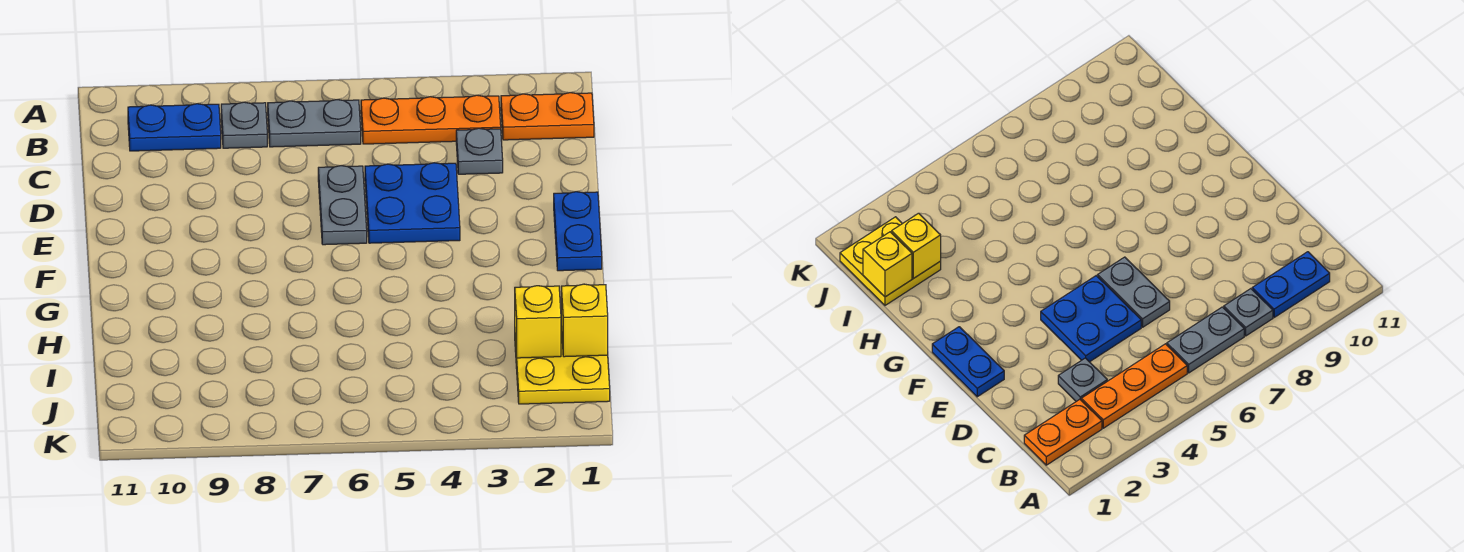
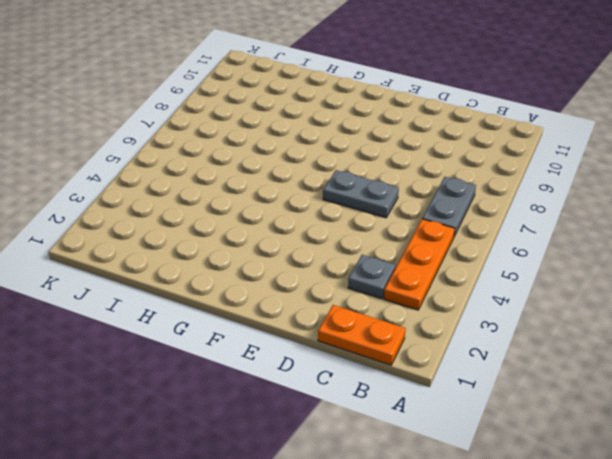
orange 1x2 plate [318,305,406,365] -> orange 1x2 plate turned to [501,93,594,140]
none -> grey 1x1 plate [221,102,267,148]
none -> blue 1x2 plate [128,104,221,151]
none -> blue 2x2 plate [365,163,460,243]

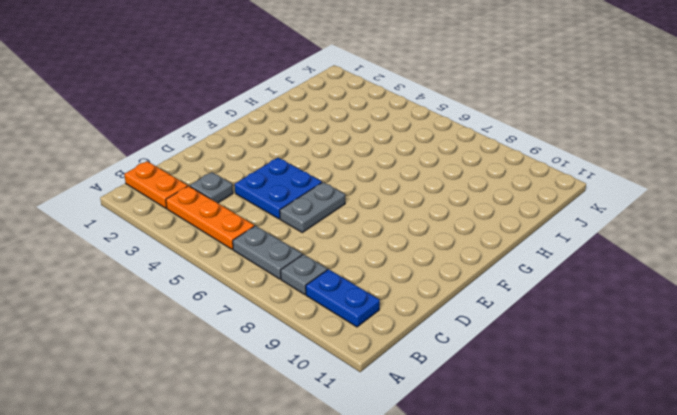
none -> blue 1x2 plate [554,192,602,271]
none -> yellow 2x2 plate [515,326,610,404]
none -> yellow 1x1 brick [561,284,608,357]

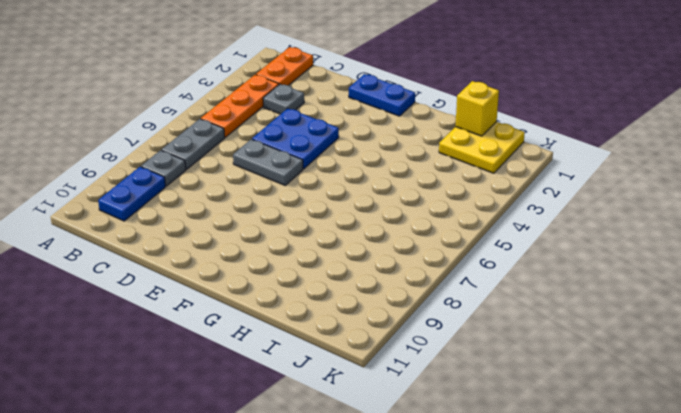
none -> yellow 1x1 brick [515,286,561,358]

